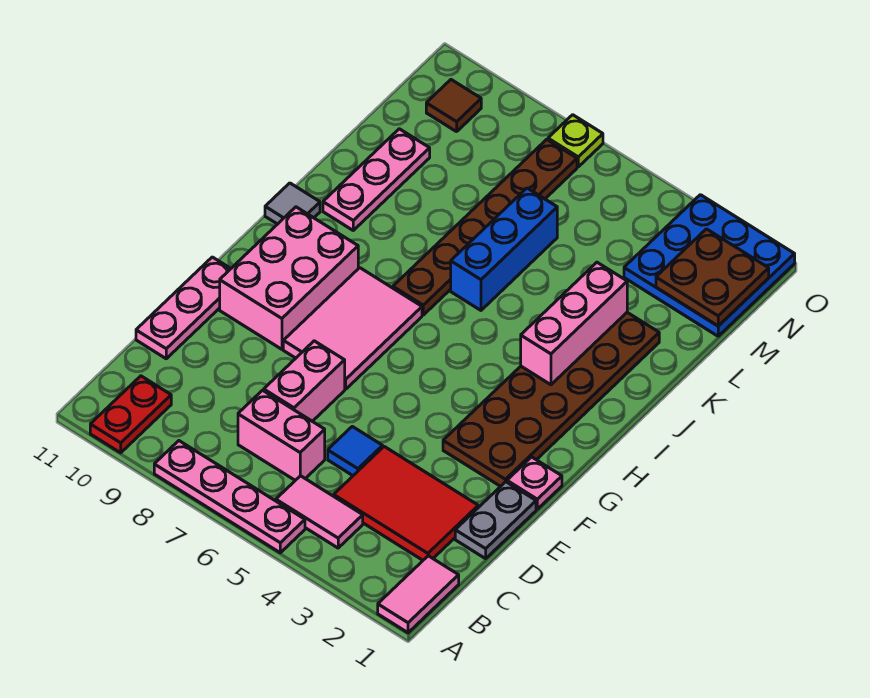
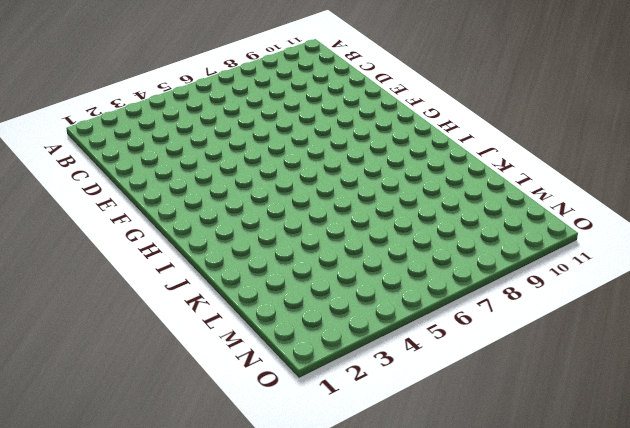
none -> pink 1x2 tile [378,556,459,633]
none -> pink 1x4 plate [154,441,305,553]
none -> red 1x2 plate [90,376,171,453]

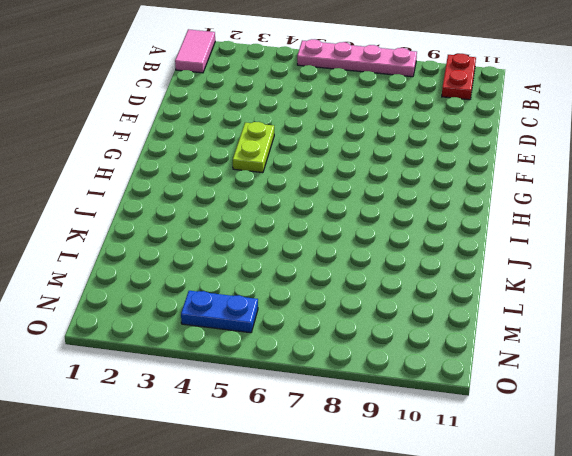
lime 1x2 plate [233,122,274,173] -> none
blue 1x2 plate [181,291,258,333] -> none
none -> pink 1x2 tile [276,476,363,548]
none -> red 2x3 tile [334,447,478,560]
none -> pink 1x2 brick [238,390,325,480]

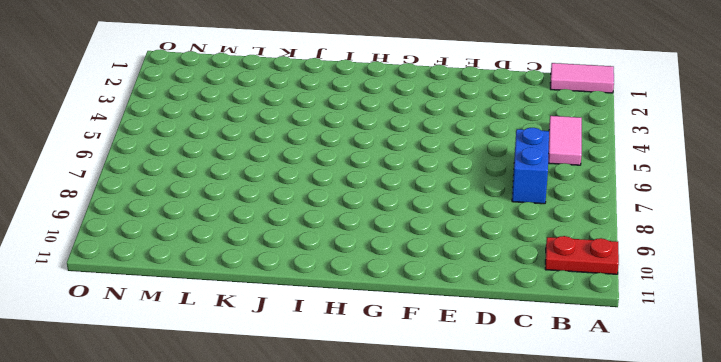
blue 1x2 brick [512,128,549,204] -> pink 1x2 brick [238,390,325,480]
none -> pink 1x4 plate [154,441,305,553]
none -> red 2x3 tile [334,447,478,560]
none -> grey 1x2 plate [455,482,536,559]

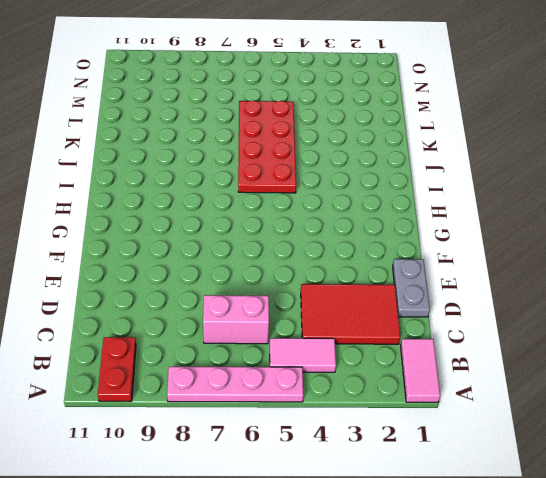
red 2x4 plate [238,100,296,193] -> blue 1x3 brick [451,188,557,310]
none -> blue 1x1 tile [328,426,383,476]
none -> pink 1x2 brick [264,341,345,421]
none -> pink 1x3 plate [136,257,231,359]

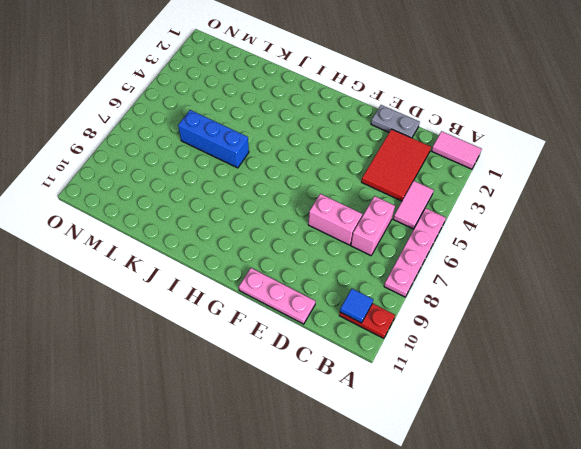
blue 1x1 tile [340,289,373,323] -> blue 1x1 tile moved to [328,426,383,476]
none -> pink 1x1 plate [507,457,562,509]
none -> brown 2x6 plate [443,312,659,486]
none -> pink 2x3 tile [283,268,422,389]

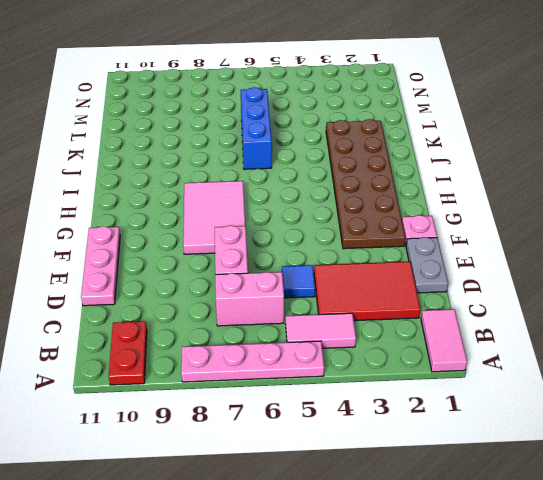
none -> pink 2x3 brick [220,207,358,349]
none -> brown 1x6 plate [393,139,577,315]
none -> grey 1x1 tile [265,183,320,224]

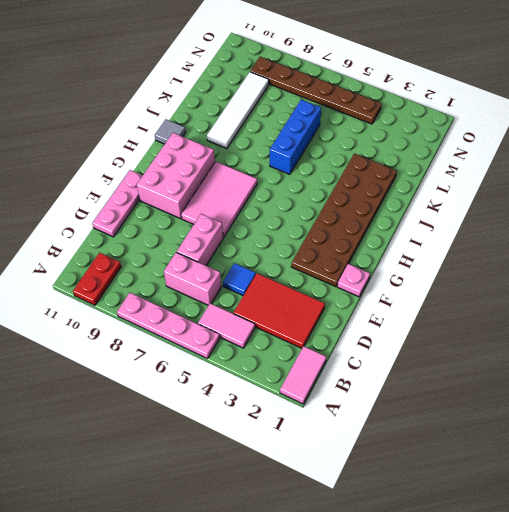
white 1x4 tile [207,72,269,148] -> none
brown 1x6 plate [250,57,382,124] -> brown 1x6 plate turned to [393,139,577,315]
none -> grey 1x2 plate [455,482,536,559]
none -> pink 1x3 plate [323,129,430,230]
none -> blue 3x3 plate [624,195,795,336]

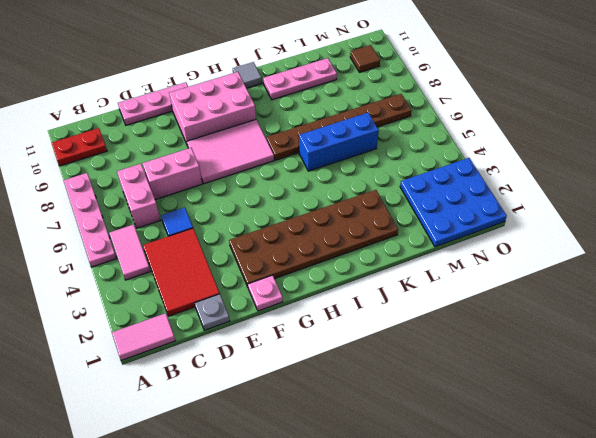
grey 1x1 plate [195,294,230,330] -> grey 1x2 plate [455,482,536,559]
none -> lime 1x1 plate [548,115,603,167]
none -> pink 1x3 brick [521,262,627,385]
none -> brown 2x2 plate [656,229,769,326]

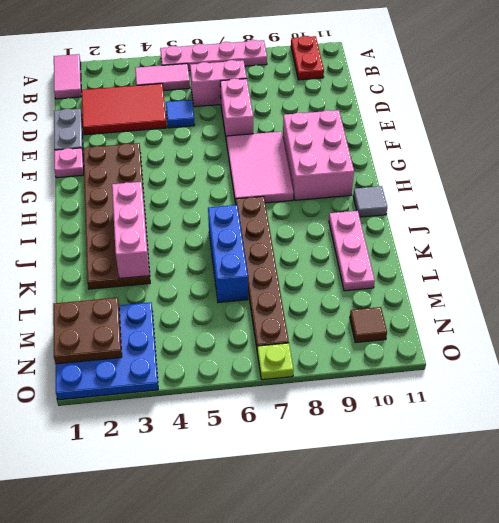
none -> pink 1x3 plate [136,257,231,359]

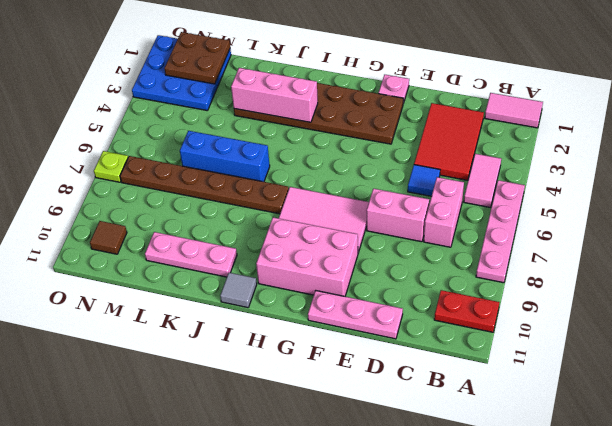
none -> grey 1x2 plate [455,482,536,559]

